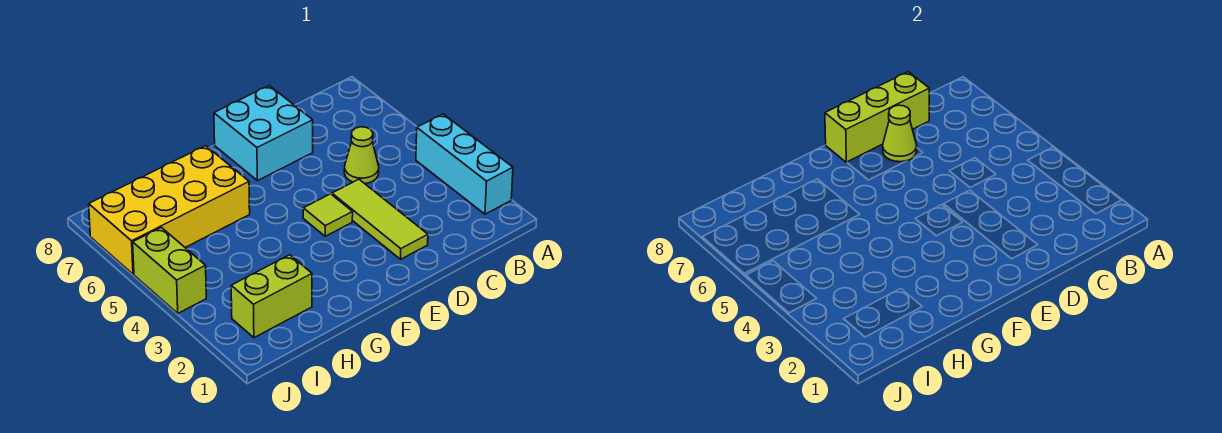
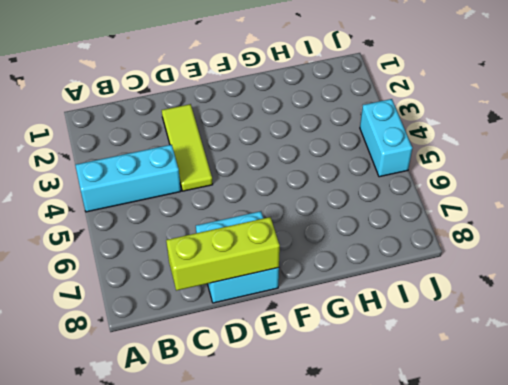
cyan 1x3 brick [75,145,181,212] -> cyan 1x3 brick turned to [416,114,513,214]
cyan 1x2 brick [360,99,412,177] -> lime 1x2 brick [133,227,206,313]
none -> lime 1x1 cone [344,127,379,184]
none -> lime 1x1 tile [303,194,353,236]

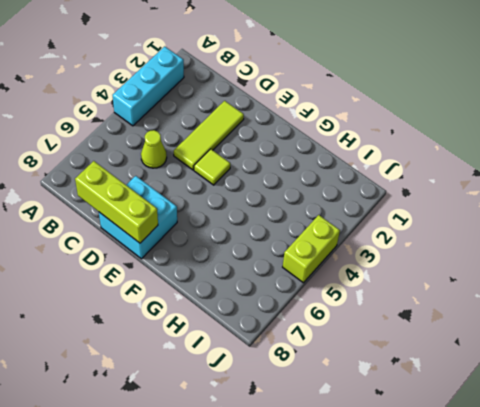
none -> yellow 2x4 brick [89,146,250,274]
none -> lime 1x2 brick [231,255,312,338]

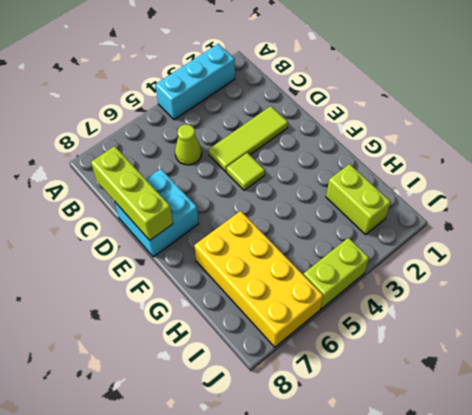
none -> lime 1x1 cone [883,105,917,162]

